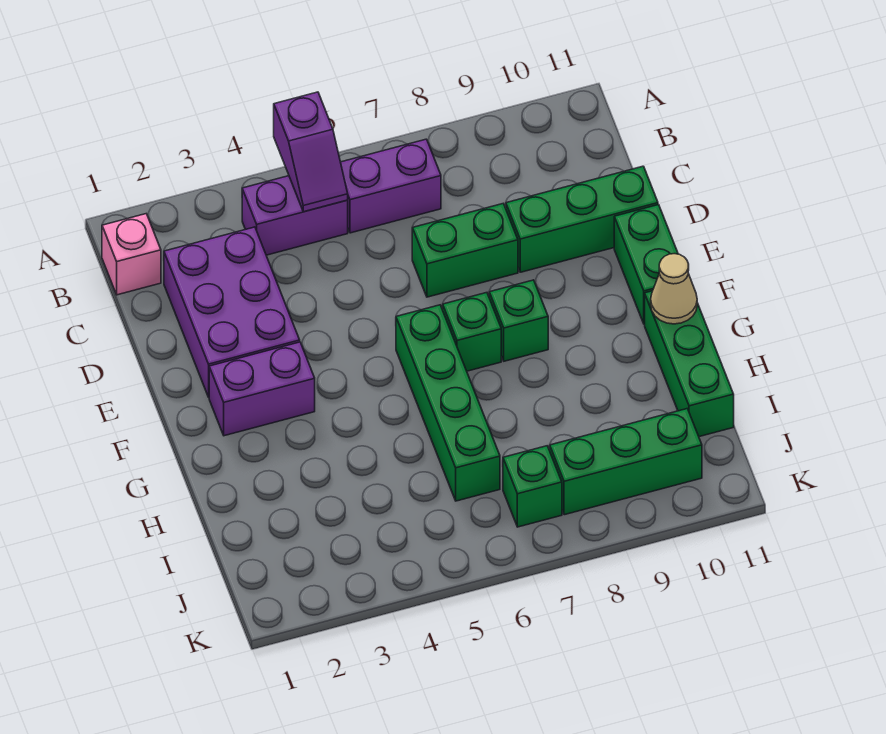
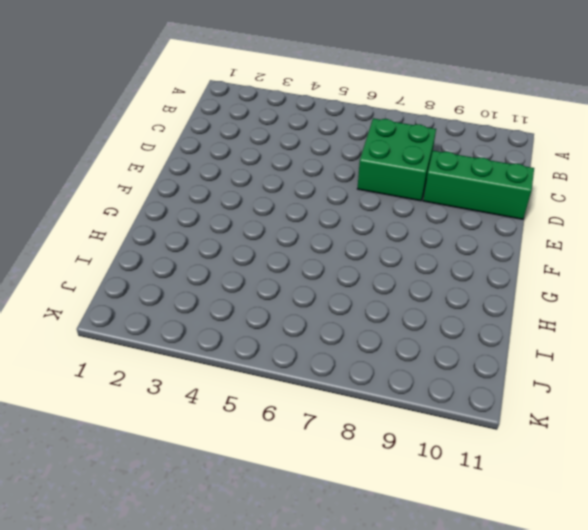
green 2x2 brick [357,118,436,201] -> green 1x2 brick [412,204,518,297]
none -> pink 1x1 brick [102,214,161,295]
none -> purple 1x2 brick [242,176,348,255]
none -> purple 1x2 brick [341,139,441,233]

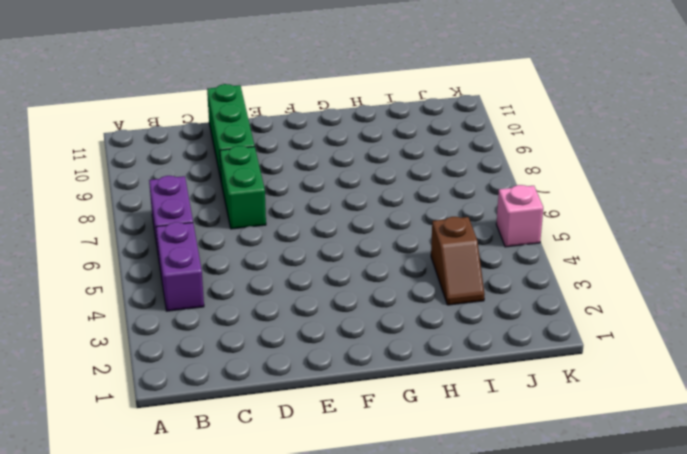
brown 1x2 slope [431,217,484,305] -> none
pink 1x1 brick [496,185,543,247] -> pink 1x1 brick moved to [102,214,161,295]
none -> purple 2x3 brick [164,227,300,397]
none -> green 1x2 brick [614,205,678,324]
none -> purple 1x2 brick [209,342,315,436]

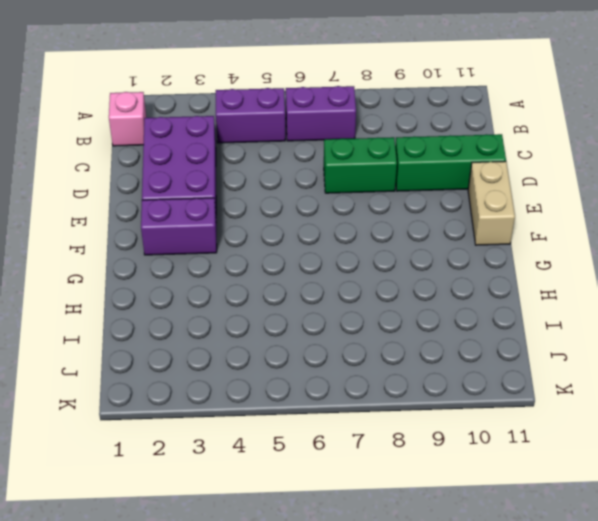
tan 1x2 brick [468,161,515,245] -> green 1x2 brick [614,205,678,324]
none -> green 1x4 brick [396,305,500,501]
none -> green 1x1 brick [442,293,501,371]
none -> green 1x1 brick [489,280,548,361]

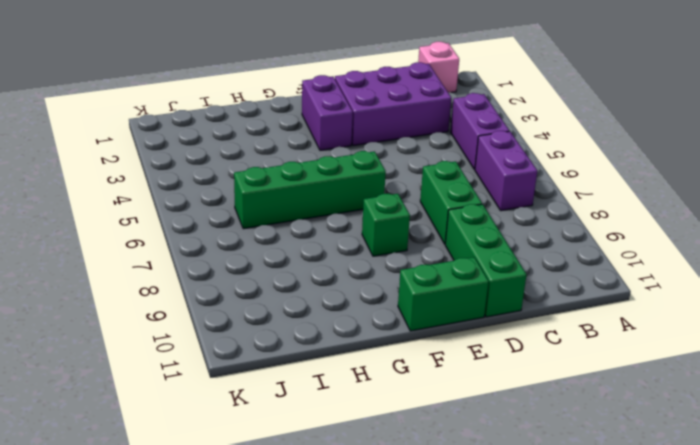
none -> green 1x1 brick [442,293,501,371]
none -> green 1x3 brick [645,291,734,437]
none -> green 1x1 brick [503,446,562,527]

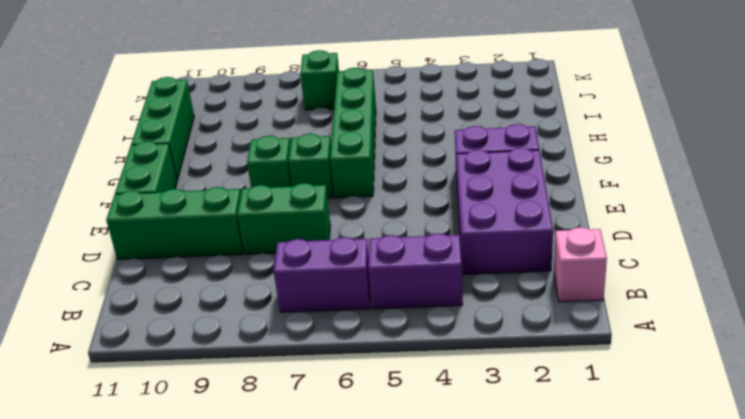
none -> green 1x3 brick [549,409,702,515]
none -> purple 1x2 slope [274,92,348,212]
none -> tan 1x1 cone [651,254,697,324]

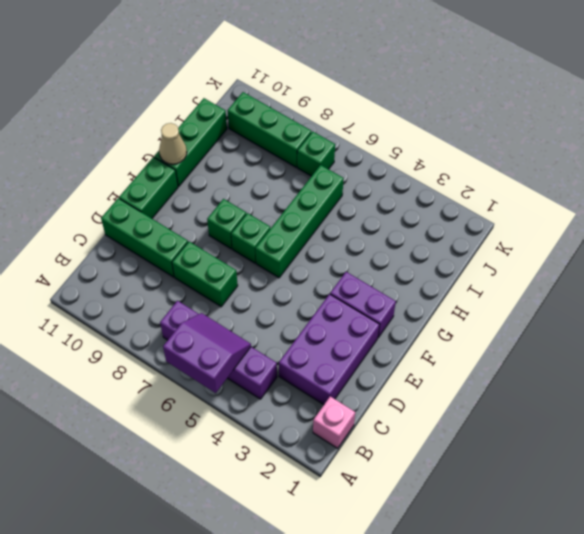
purple 2x2 slope [163,313,251,393] -> purple 1x2 slope [274,92,348,212]

